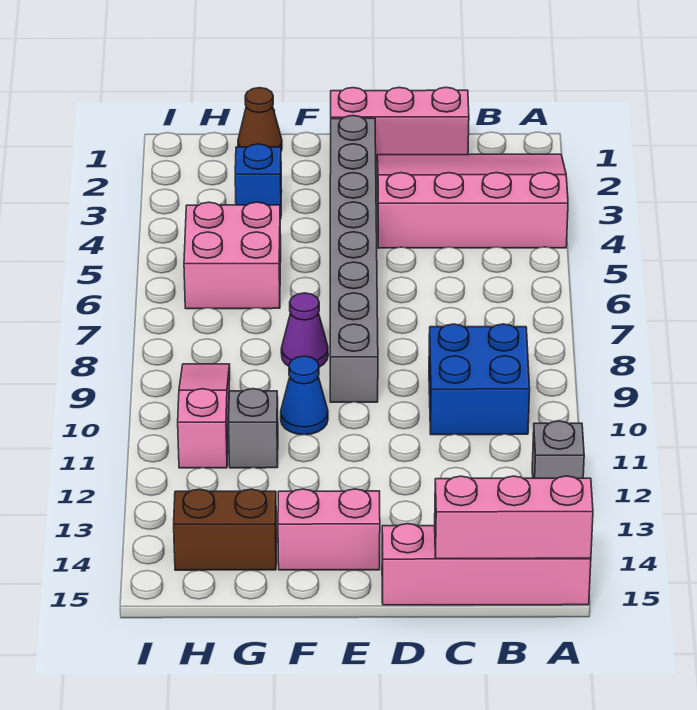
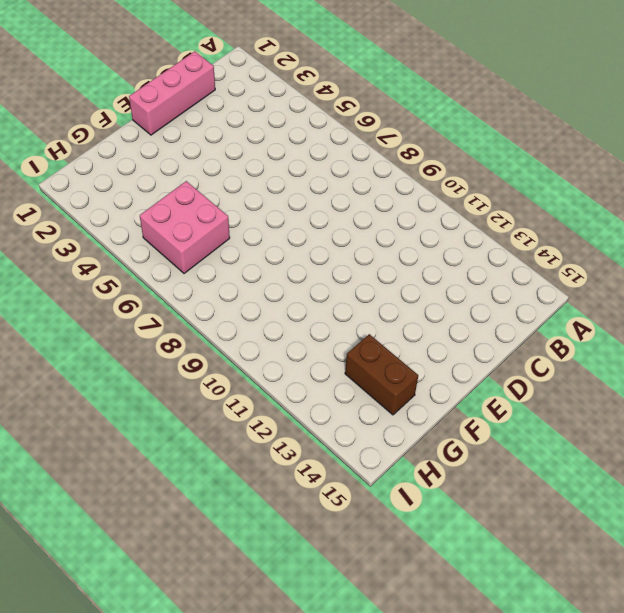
brown 1x2 brick [345,334,418,415] -> brown 1x2 brick turned to [174,489,277,570]
none -> pink 3x4 slope [377,154,568,248]
none -> grey 1x1 brick [532,421,584,478]
none -> pink 1x4 brick [382,524,591,605]

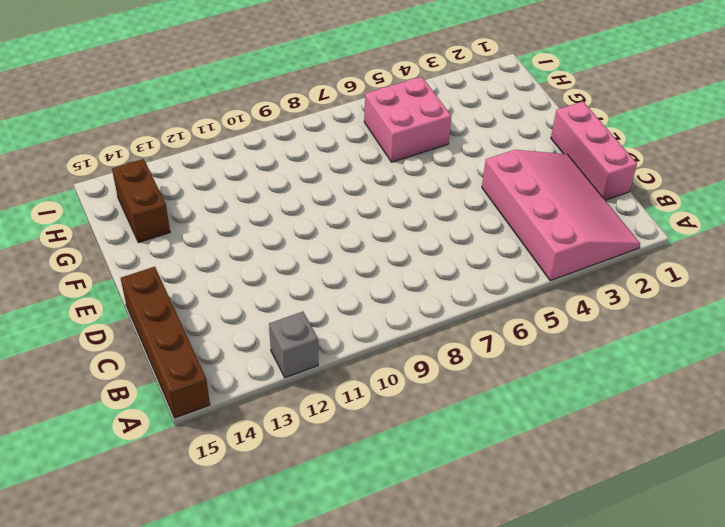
brown 1x4 brick [121,267,210,418] -> pink 1x4 brick [382,524,591,605]
none -> blue 2x2 brick [429,324,530,435]
none -> grey 1x8 brick [330,116,378,402]
none -> pink 1x2 brick [278,489,380,570]

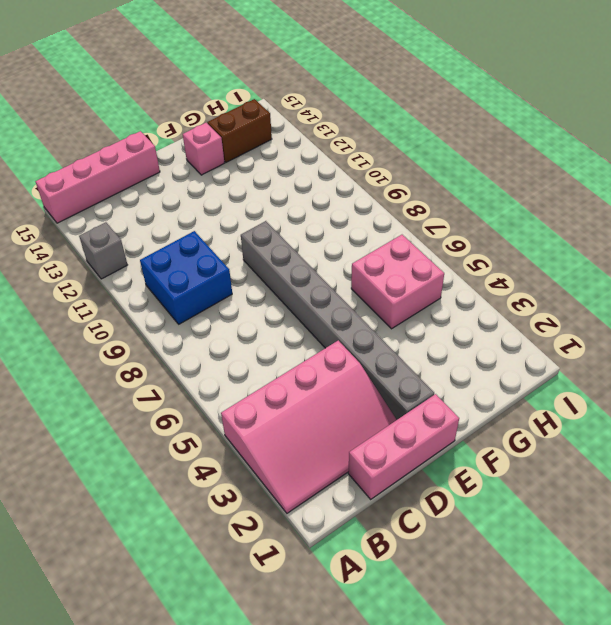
pink 1x1 brick [183,123,224,175] -> pink 1x2 brick [278,489,380,570]
none -> purple 1x1 cone [281,293,328,367]
none -> blue 1x1 cone [281,356,328,435]
none -> brown 1x1 cone [238,88,282,151]

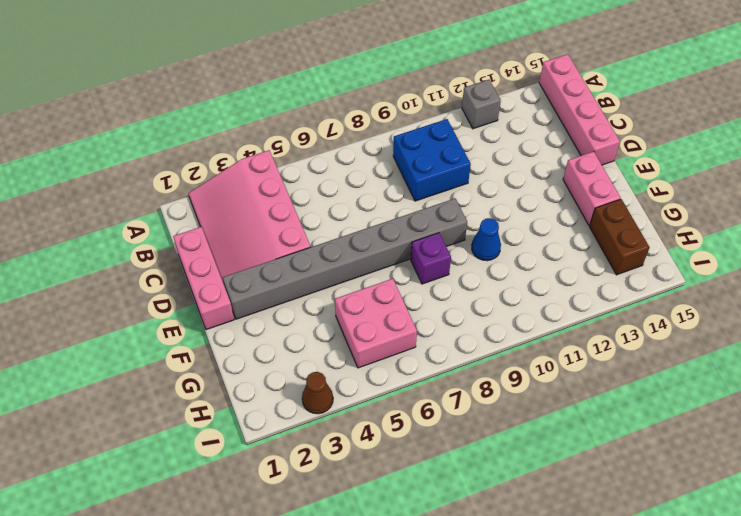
purple 1x1 brick [411,233,451,284] -> purple 1x1 cone [281,293,328,367]
brown 1x1 cone [302,372,333,414] -> brown 1x1 cone moved to [238,88,282,151]
none -> blue 1x1 brick [235,144,282,219]
none -> grey 1x1 brick [229,389,278,468]
none -> pink 1x3 slope [178,364,230,468]

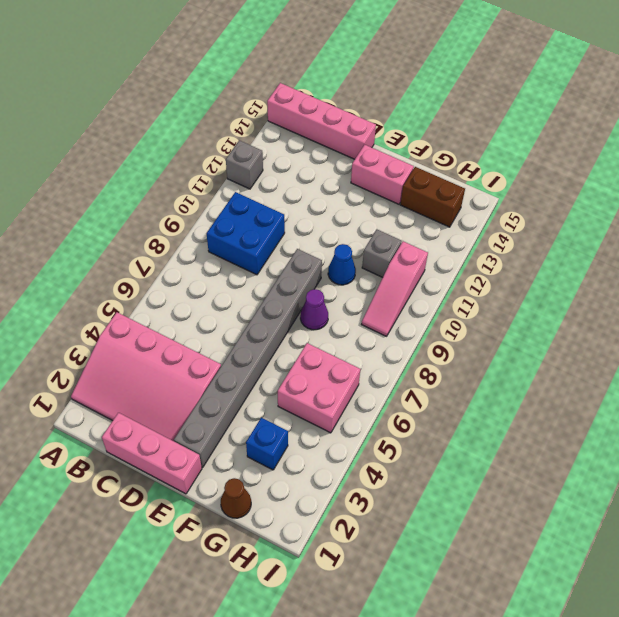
none -> pink 1x3 brick [435,476,593,559]

